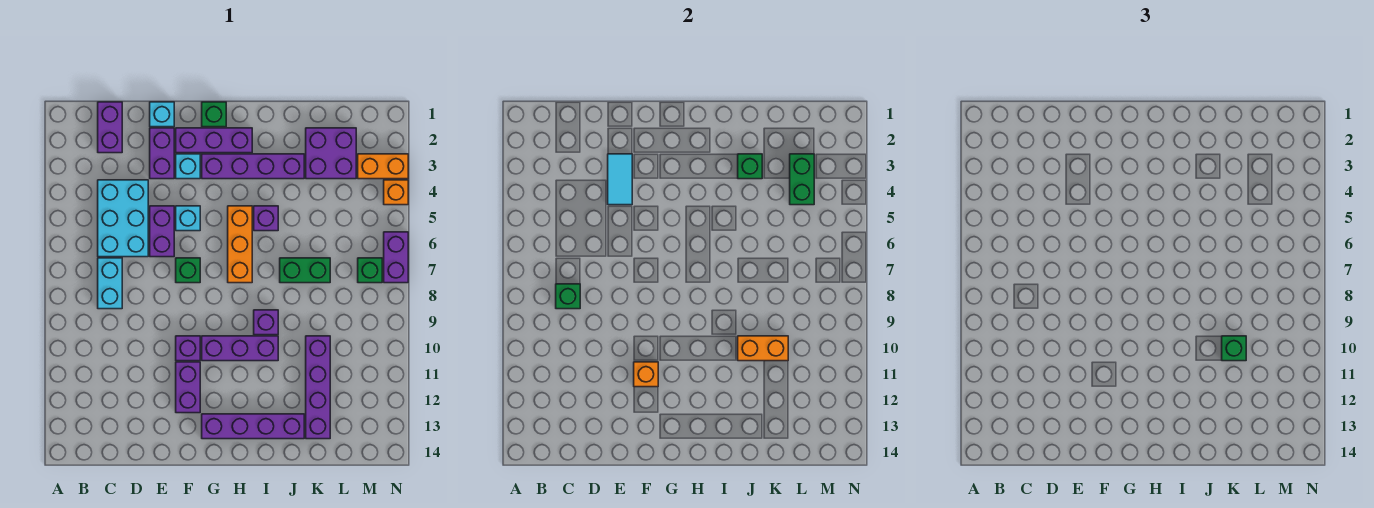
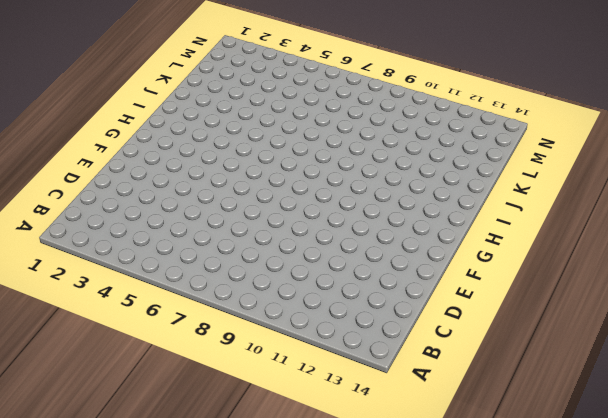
none -> purple 1x2 brick [98,102,122,153]
none -> cyan 2x3 brick [98,180,148,257]
none -> cyan 1x2 brick [98,258,122,309]
none -> cyan 1x1 brick [150,102,174,127]

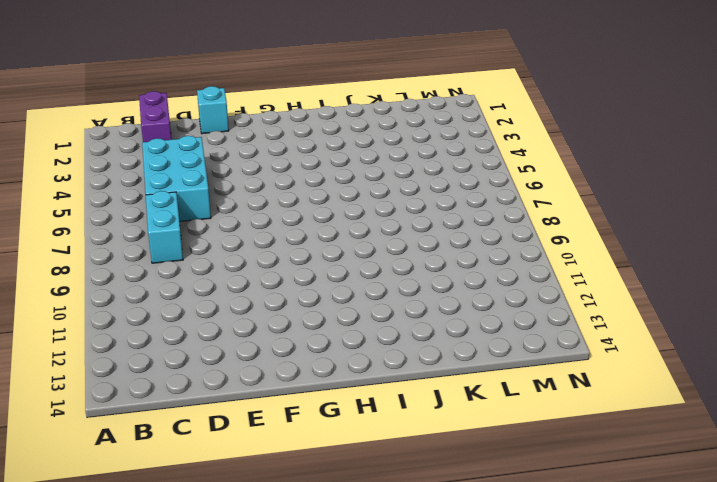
none -> purple 1x2 brick [150,128,174,179]
none -> purple 1x2 brick [150,206,174,257]
none -> purple 1x3 brick [176,128,252,153]
none -> cyan 1x1 brick [176,154,200,179]

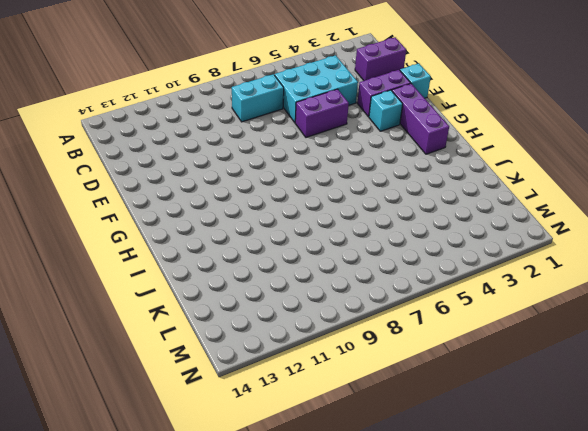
none -> cyan 1x1 brick [176,206,200,231]
none -> green 1x1 brick [176,258,200,283]
none -> purple 1x1 brick [176,336,200,361]
none -> purple 1x2 brick [176,362,200,413]

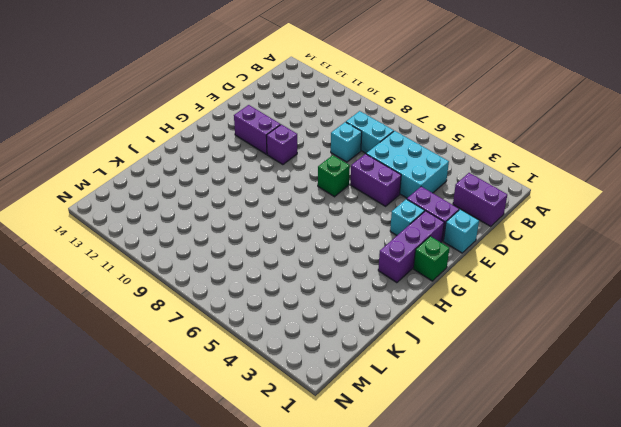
cyan 1x1 brick [331,122,362,162] -> cyan 1x1 brick moved to [176,206,200,231]
none -> purple 1x4 brick [202,154,304,179]
none -> purple 1x3 brick [202,336,278,361]
none -> purple 1x4 brick [202,414,304,439]
none -> orange 1x3 brick [228,206,252,283]

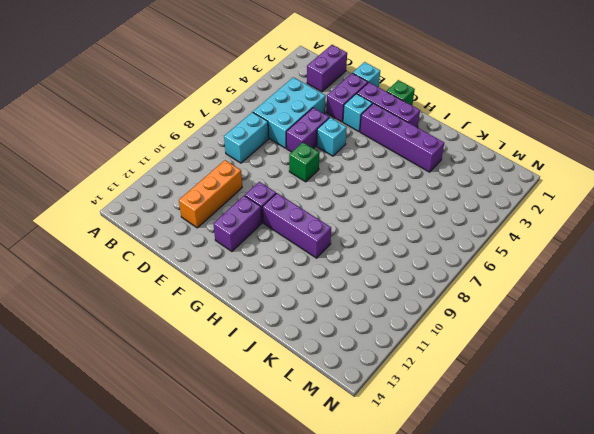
orange 1x3 brick [179,160,242,228] -> orange 1x3 brick moved to [228,206,252,283]
none -> purple 1x4 brick [202,414,304,439]
none -> purple 1x1 brick [254,206,278,231]
none -> purple 1x1 brick [254,310,278,335]
none -> green 1x2 brick [280,258,330,283]

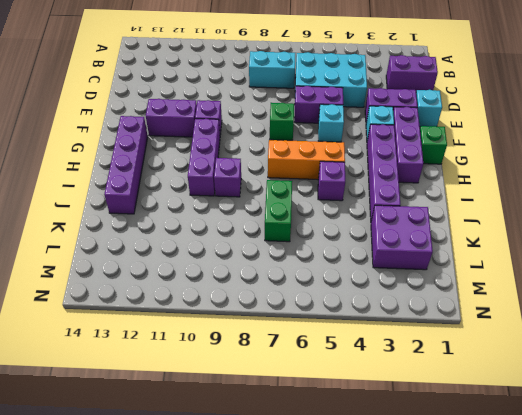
none -> purple 1x4 brick [306,336,330,439]
none -> orange 1x2 brick [358,154,408,179]
none -> green 1x1 brick [358,258,382,283]
none -> orange 1x1 brick [384,180,408,205]

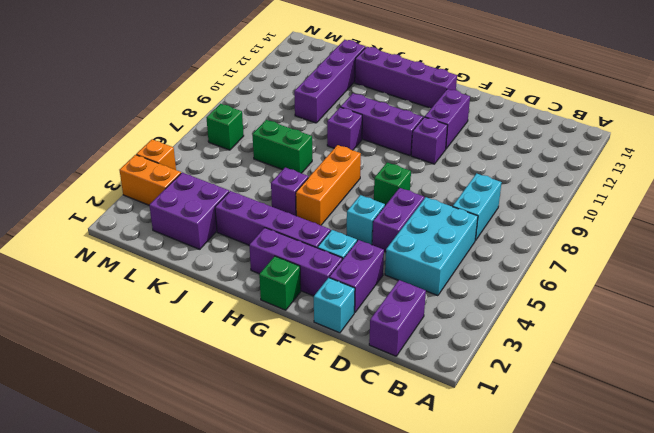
none -> purple 1x2 brick [384,232,408,283]
none -> green 1x1 brick [556,284,580,309]
none -> cyan 1x2 tile [608,154,632,205]
none -> orange 1x1 brick [634,362,658,387]

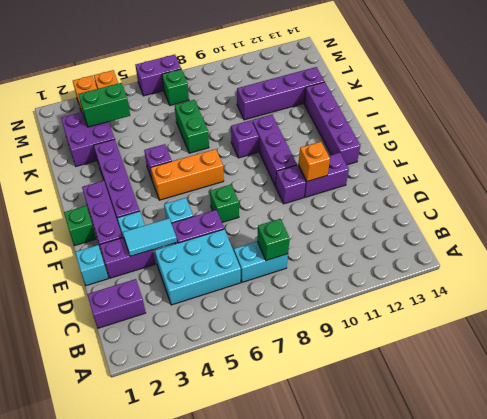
none -> green 1x1 brick [738,154,762,179]
none -> orange 1x2 brick [738,336,788,361]
none -> green 1x1 brick [1222,336,1246,361]

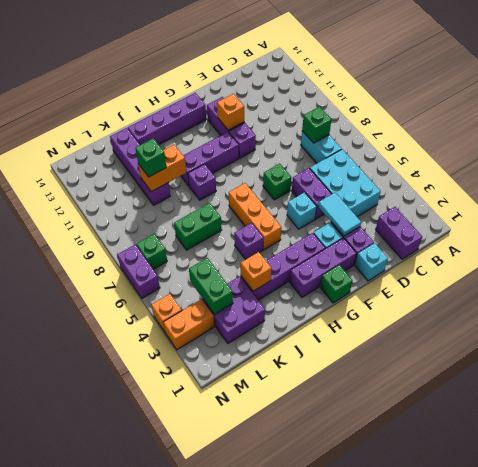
orange 1x1 brick [241,252,271,291] -> green 1x1 brick [738,154,762,179]

